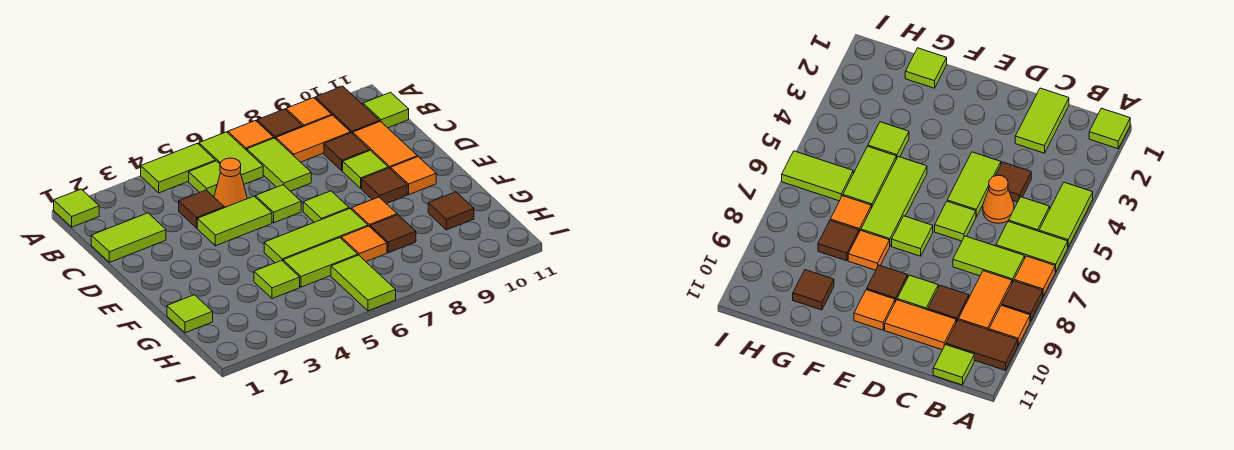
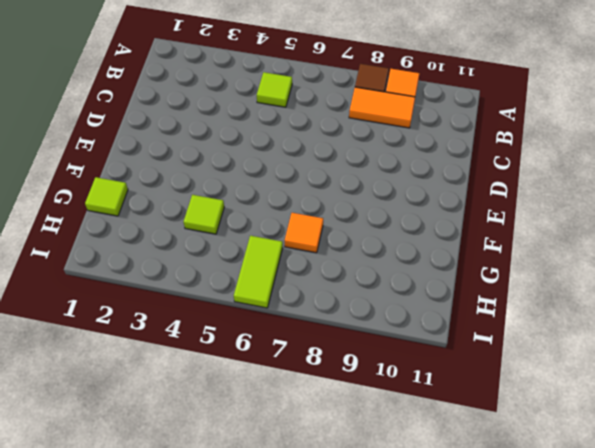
none -> lime 1x1 tile [54,189,99,227]
none -> lime 1x2 tile [141,143,215,193]
none -> lime 1x2 tile [199,132,263,184]
none -> orange 1x1 tile [228,121,274,150]

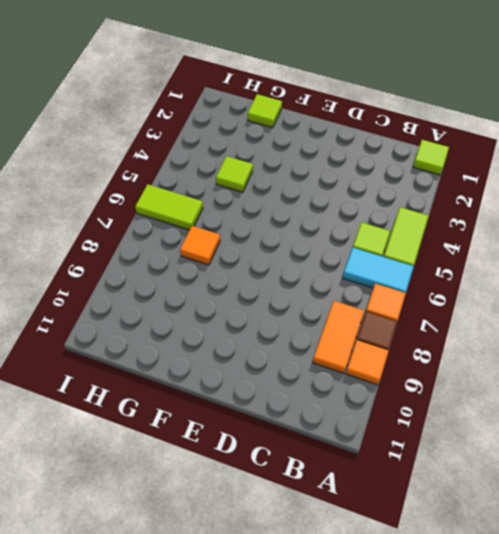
cyan 1x2 tile [343,248,414,293] -> lime 1x2 tile [199,132,263,184]
none -> brown 1x2 tile [315,86,380,134]
none -> lime 1x2 tile [247,138,311,191]
none -> lime 1x1 tile [363,92,409,128]
none -> lime 1x2 tile [91,213,166,262]

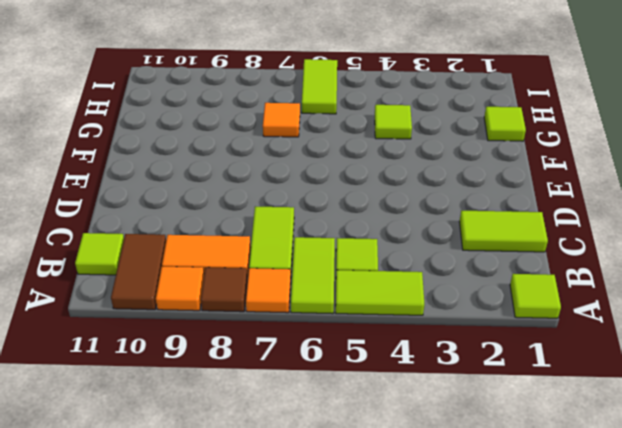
none -> brown 1x1 tile [179,190,224,228]
none -> orange 1x1 cone [214,158,247,208]
none -> brown 1x1 tile [324,133,369,171]
none -> orange 1x2 tile [353,121,417,169]

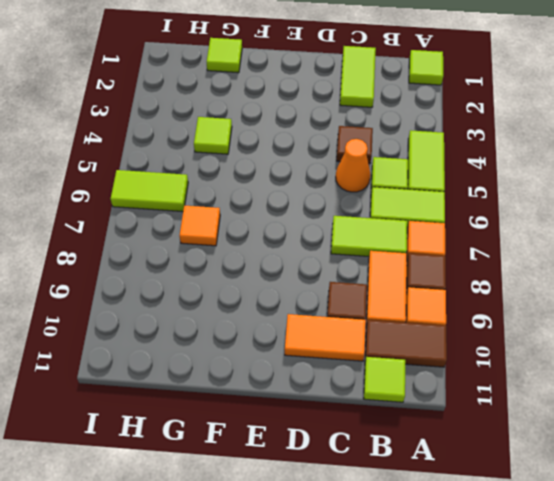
none -> lime 1x2 tile [197,196,272,246]
none -> lime 1x1 tile [256,185,301,223]
none -> lime 1x1 tile [343,150,388,188]
none -> lime 1x1 tile [303,191,349,222]

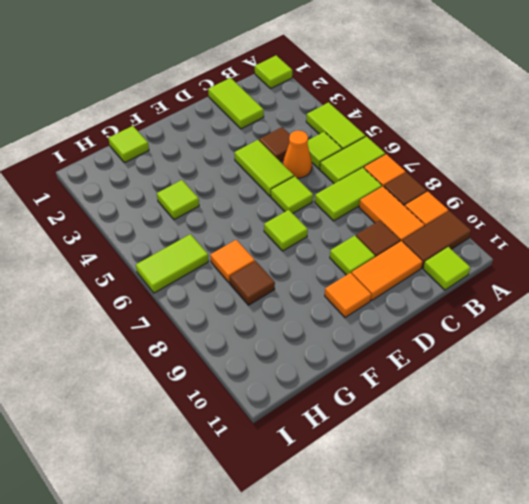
none -> brown 1x1 tile [362,168,407,204]
none -> lime 1x3 tile [264,209,368,263]
none -> orange 1x1 tile [351,197,397,227]
none -> lime 1x2 tile [283,238,358,287]

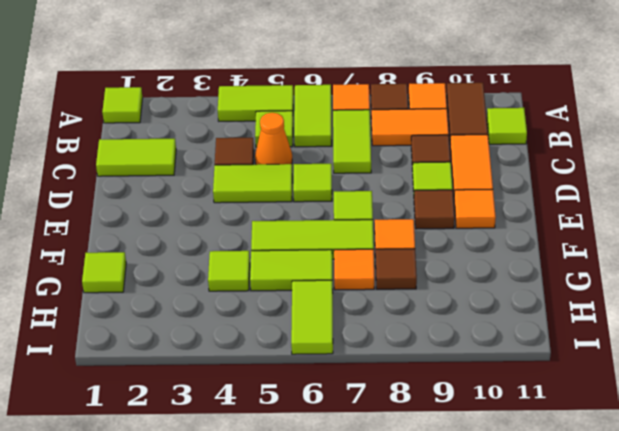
none -> brown 1x1 tile [428,192,474,230]

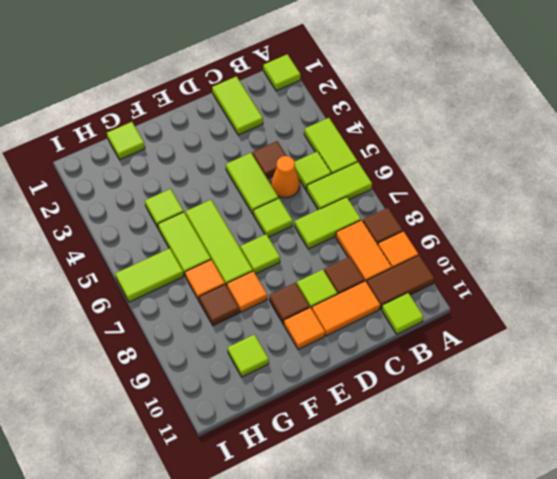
lime 1x1 tile [228,335,269,377] -> brown 1x1 tile [428,192,474,230]
none -> orange 1x1 tile [228,121,274,150]

